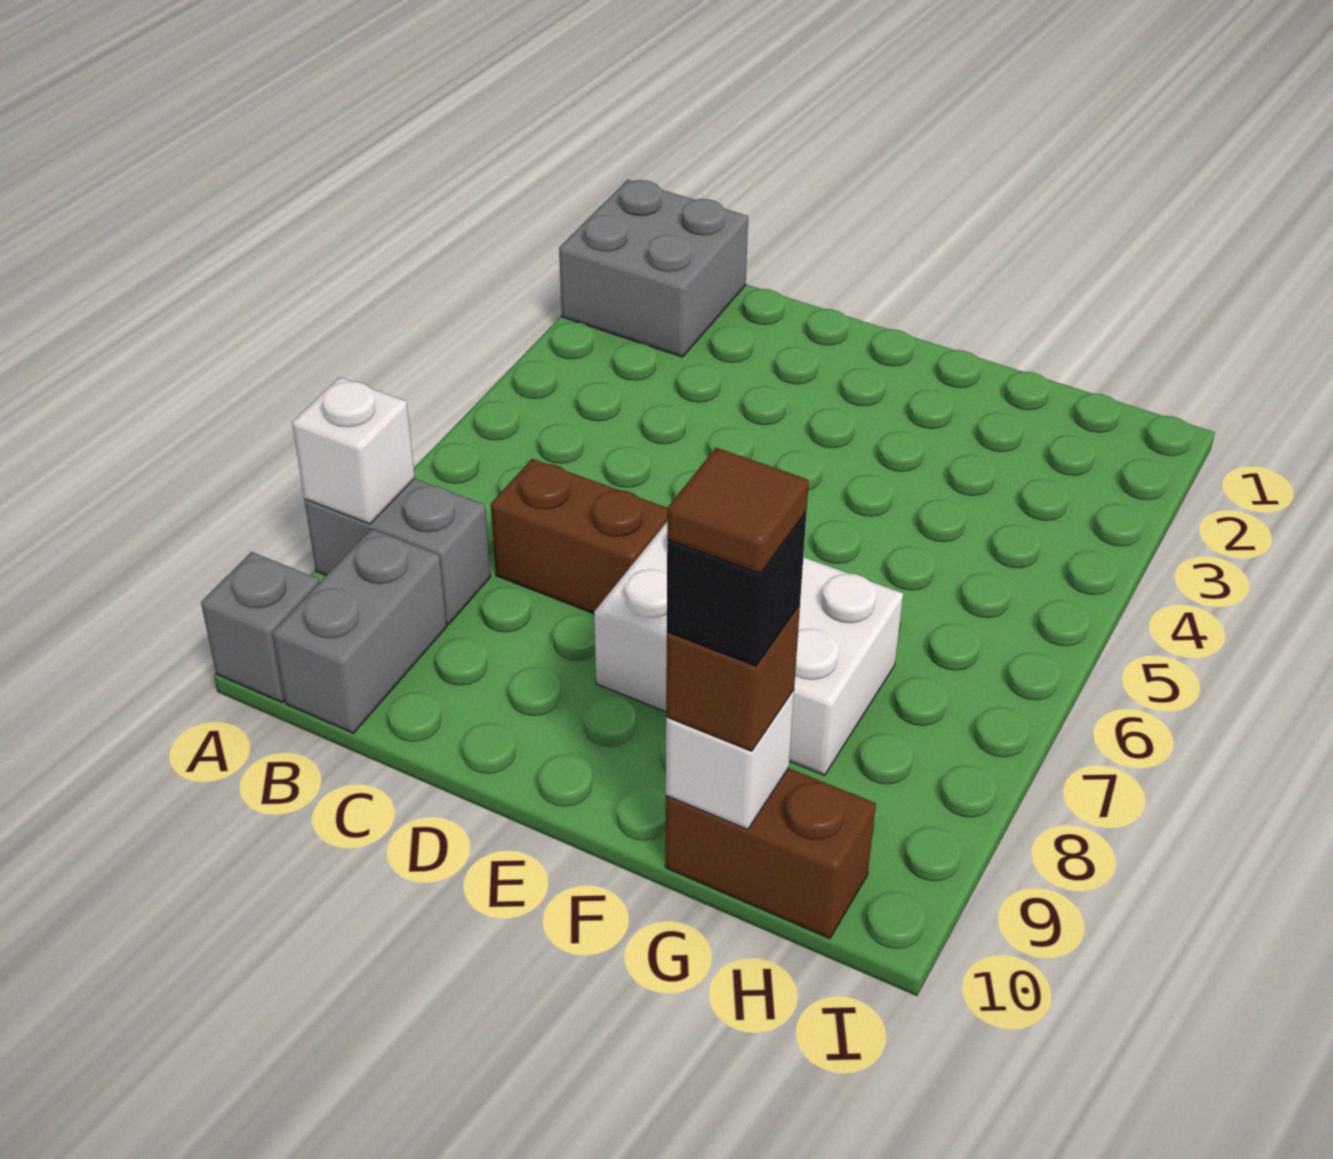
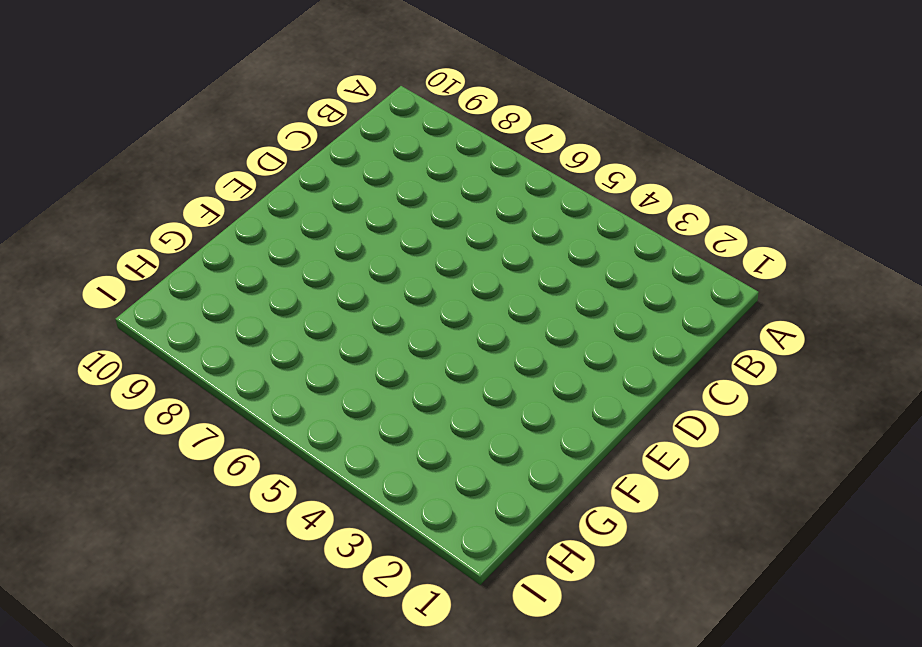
none -> grey 2x2 brick [559,180,748,357]
none -> grey 1x2 brick [305,478,491,624]
none -> grey 1x1 brick [201,552,319,702]

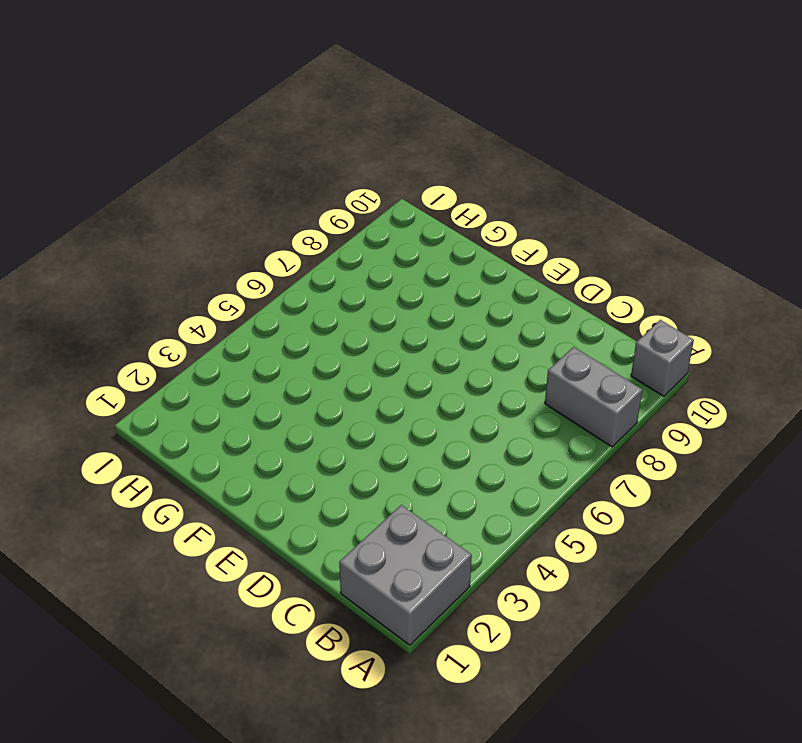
none -> grey 1x2 brick [273,529,447,733]
none -> brown 1x2 brick [491,459,667,614]
none -> white 2x3 brick [594,522,903,775]

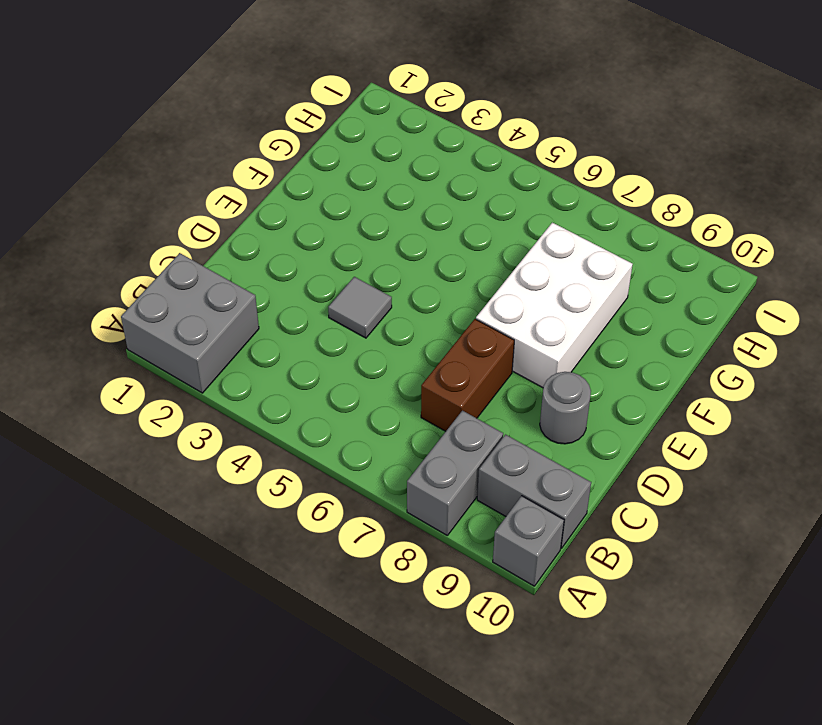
grey 1x1 tile [328,277,392,338] -> none
grey 1x1 round brick [540,372,591,444] -> none
none -> brown 1x2 brick [665,768,876,939]
none -> white 1x1 brick [292,377,415,524]
none -> white 1x1 brick [666,690,794,829]

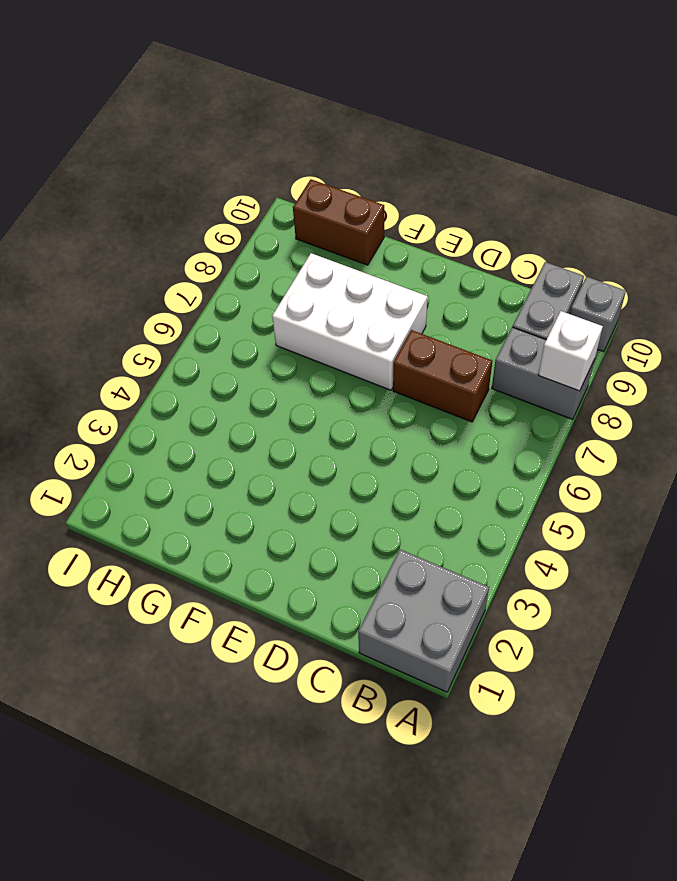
none -> white 1x1 brick [666,690,794,829]
none -> brown 1x1 brick [666,605,800,751]
none -> black 1x1 brick [667,513,806,666]

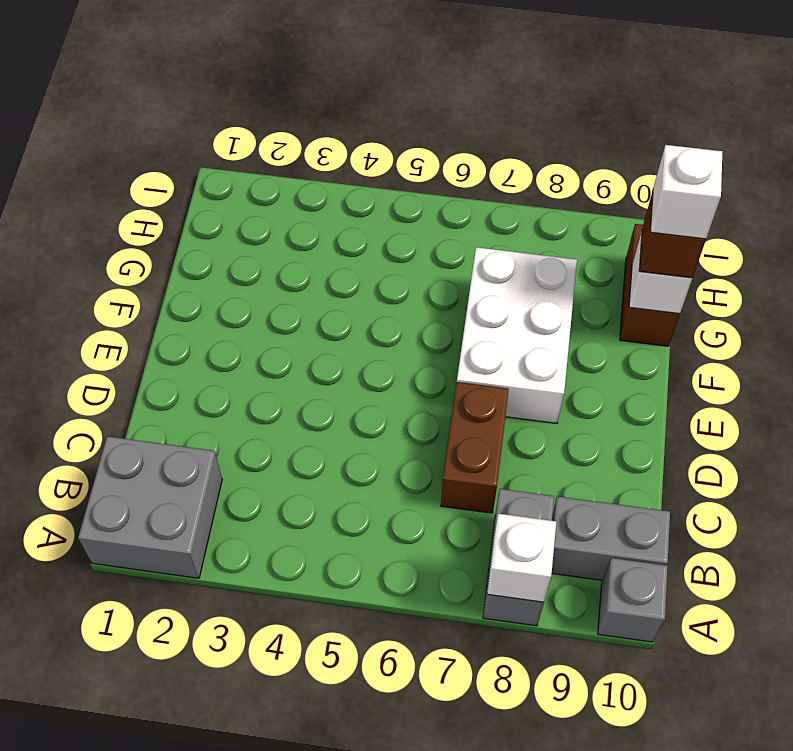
white 1x1 brick [650,145,722,239] -> black 1x1 brick [667,513,806,666]
none -> brown 1x1 tile [667,448,809,573]

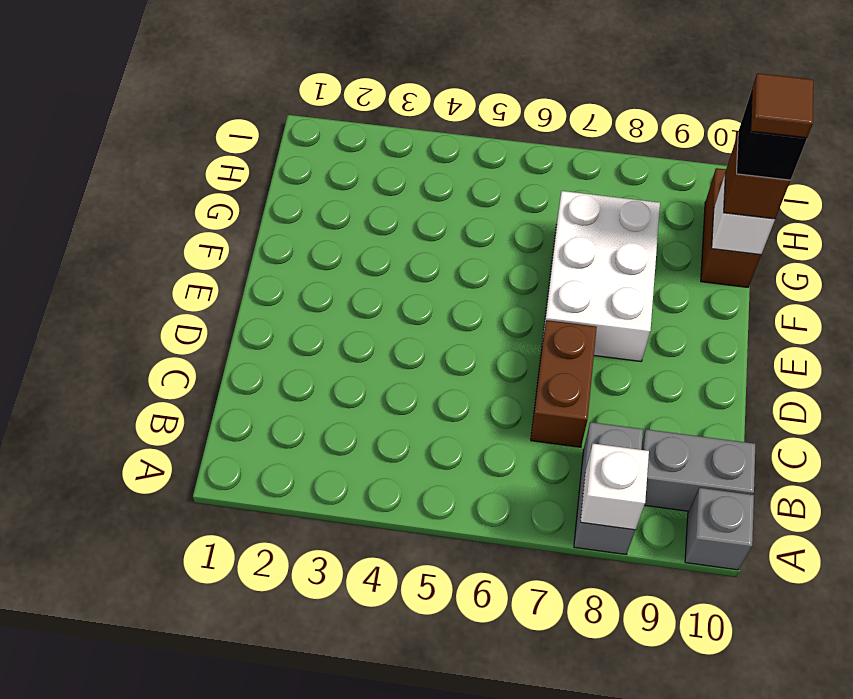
none -> grey 2x2 brick [559,180,748,357]

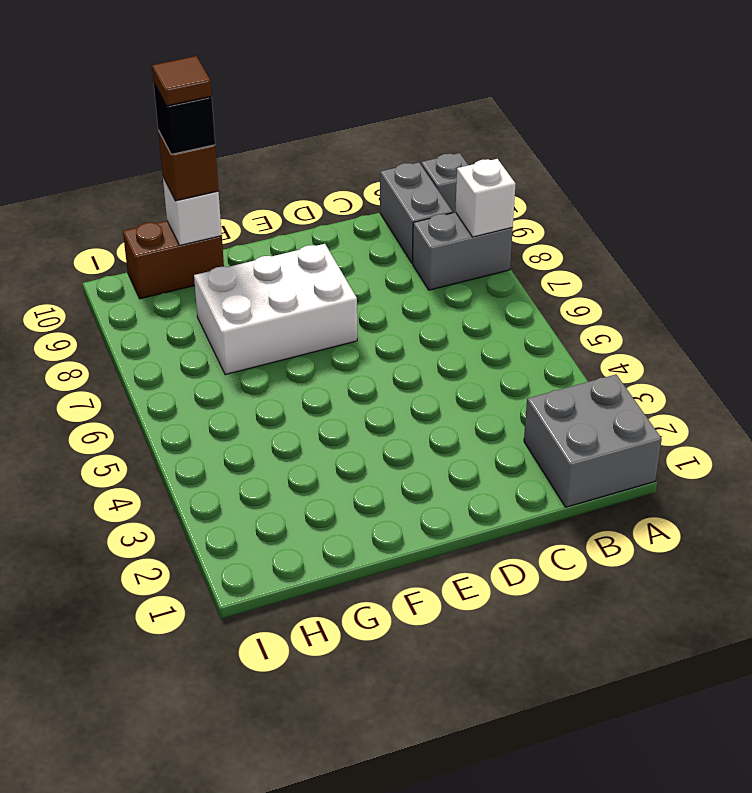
none -> brown 1x2 brick [491,459,667,614]

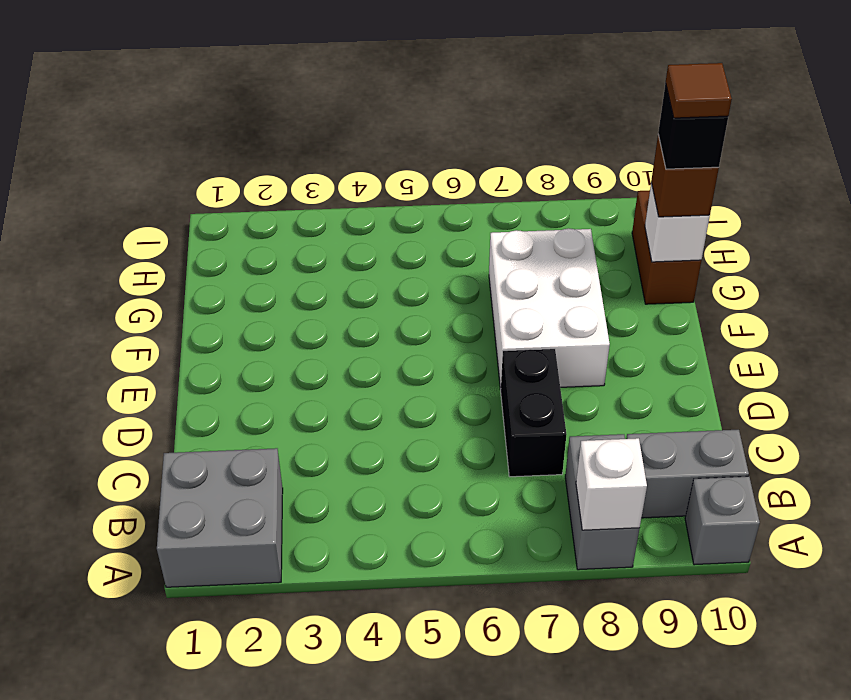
black 1x2 brick [501,349,566,477] -> brown 1x2 brick [491,459,667,614]

